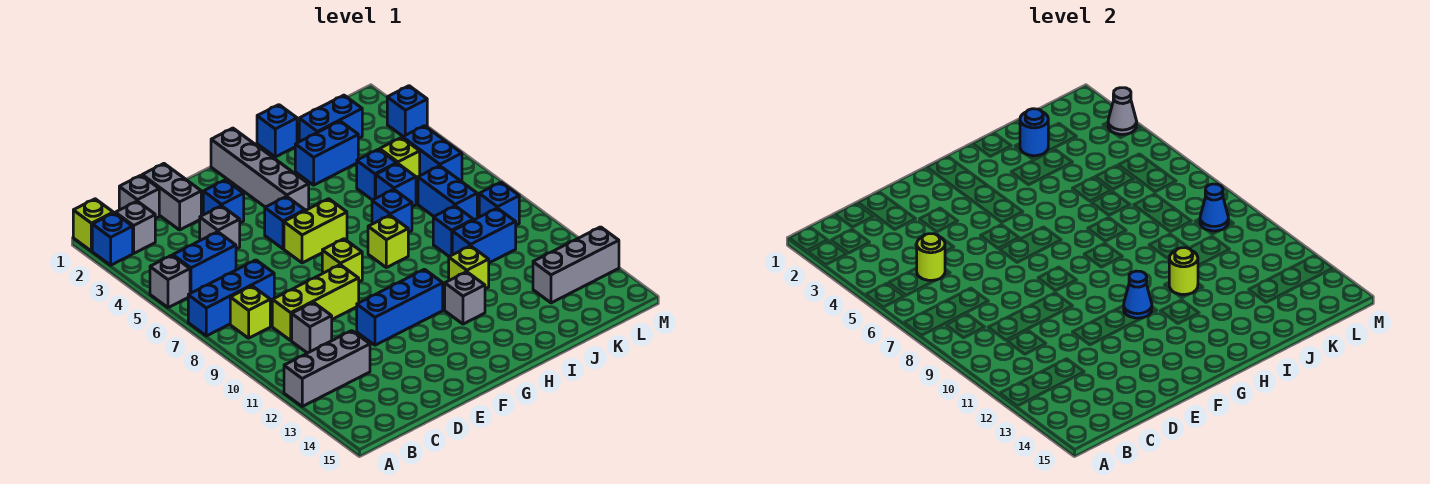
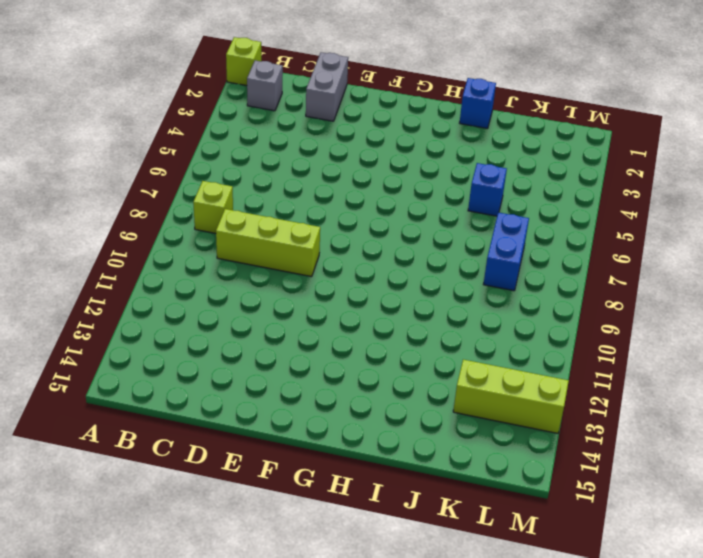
lime 1x3 brick [453,360,569,433] -> grey 1x3 brick [533,227,619,303]
none -> blue 1x1 brick [92,213,133,265]
none -> grey 1x1 brick [150,255,190,308]
none -> blue 1x3 brick [188,260,274,336]
none -> grey 1x3 brick [284,331,370,406]

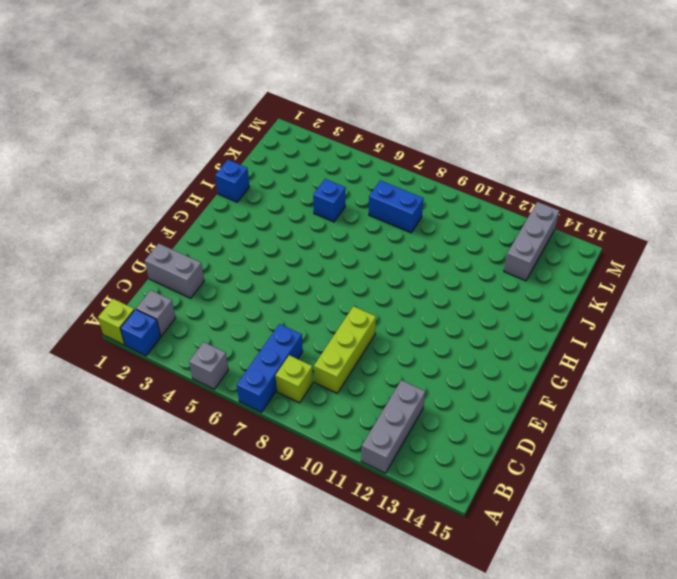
none -> blue 1x2 brick [173,232,236,293]
none -> grey 1x1 brick [119,175,159,219]
none -> grey 1x1 brick [292,302,332,353]
none -> grey 1x1 brick [200,206,240,249]

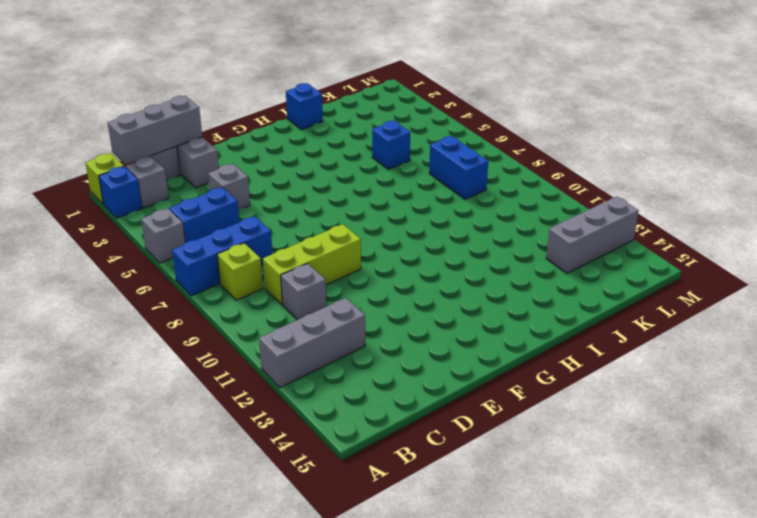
grey 1x3 brick [108,96,202,165] -> none
none -> blue 1x1 brick [203,180,244,223]
none -> blue 1x3 brick [357,269,443,345]
none -> blue 1x1 brick [265,196,305,249]
none -> lime 1x2 brick [284,199,347,263]

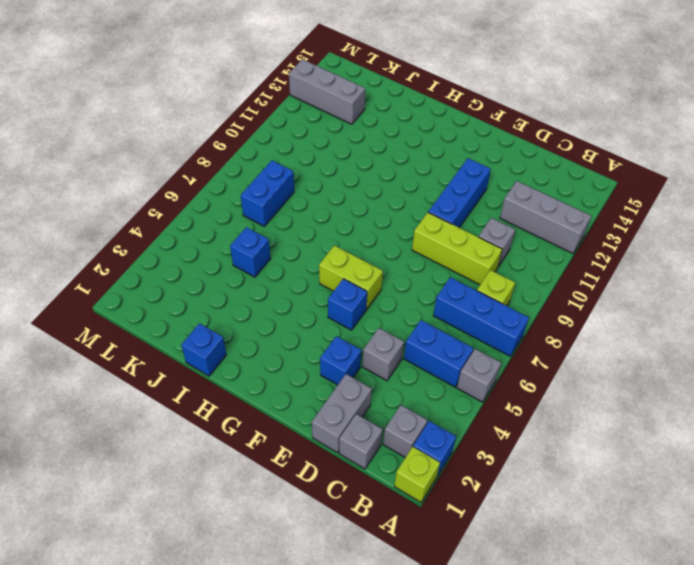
blue 1x3 brick [428,158,491,227] -> blue 1x3 brick turned to [357,269,443,345]
none -> lime 1x1 brick [322,239,362,282]
none -> grey 1x4 brick [211,128,309,211]
none -> lime 1x1 brick [368,215,408,268]
none -> grey 1x1 brick [445,272,485,324]

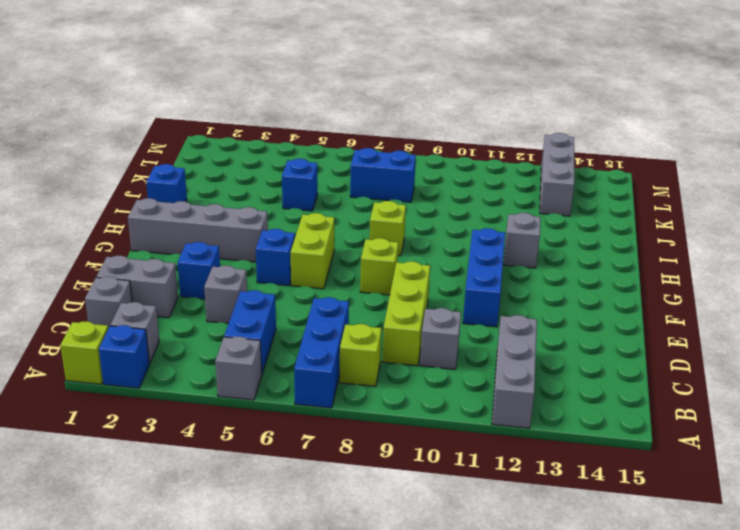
none -> blue 1x2 brick [295,121,358,185]
none -> blue 1x1 brick [372,189,412,233]
none -> lime 1x1 brick [449,246,489,289]
none -> blue 1x2 brick [299,95,362,142]

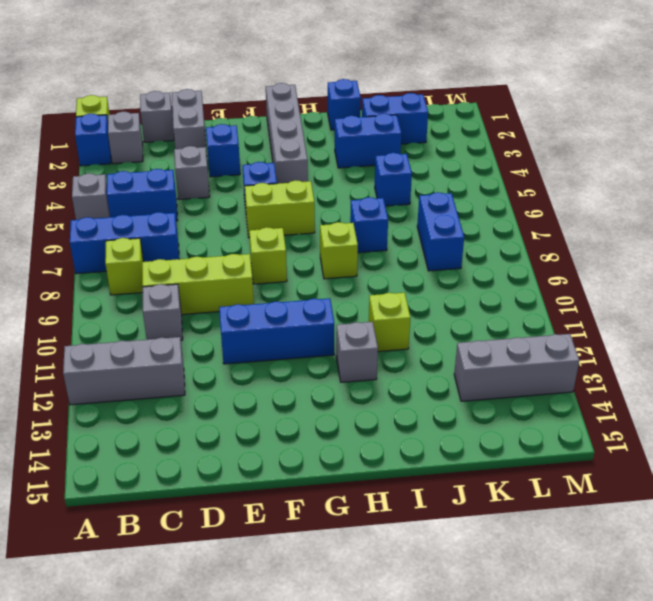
none -> blue 1x1 brick [376,163,416,207]
none -> blue 1x1 brick [433,206,473,256]
none -> blue 1x2 brick [452,208,516,263]
none -> lime 1x1 brick [380,138,420,181]

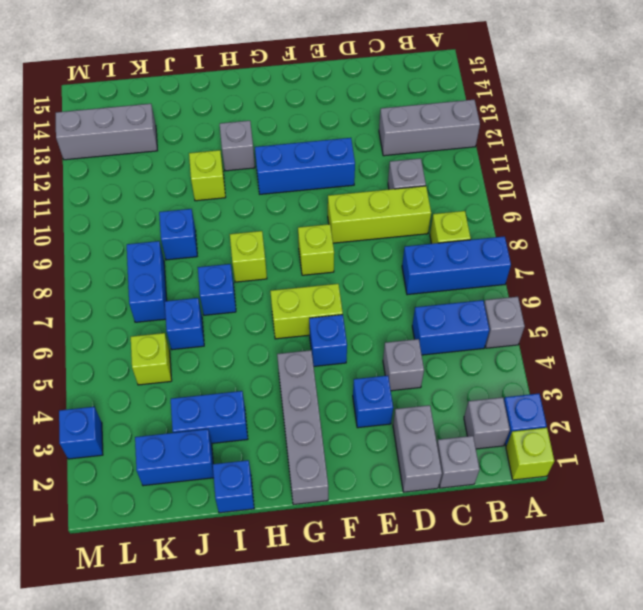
none -> blue 1x1 brick [357,149,397,200]
none -> blue 1x2 brick [452,208,516,263]
none -> blue 1x2 brick [403,126,462,181]
none -> blue 1x1 brick [479,182,519,225]

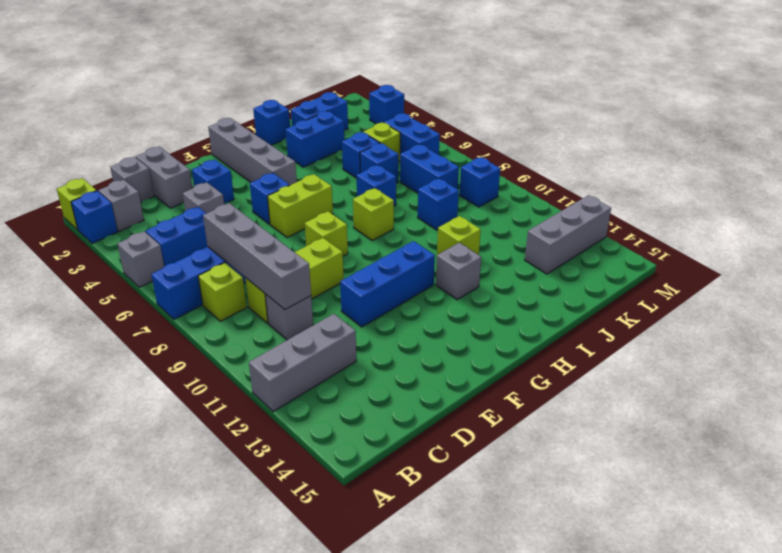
grey 1x4 brick [203,203,311,310] -> none
none -> blue 1x2 brick [452,208,516,263]
none -> lime 1x1 round brick [917,234,945,280]
none -> blue 1x1 cone [1124,271,1152,318]
none -> lime 1x1 round brick [1169,248,1198,295]

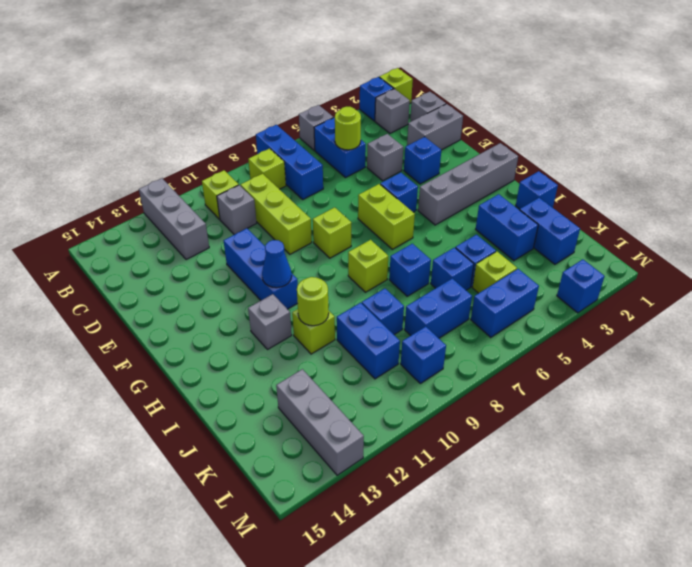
lime 1x1 brick [202,170,239,219] -> none
none -> blue 1x1 round brick [1020,109,1048,156]
none -> blue 1x1 cone [1200,184,1228,231]
none -> grey 1x1 cone [1108,88,1137,134]

